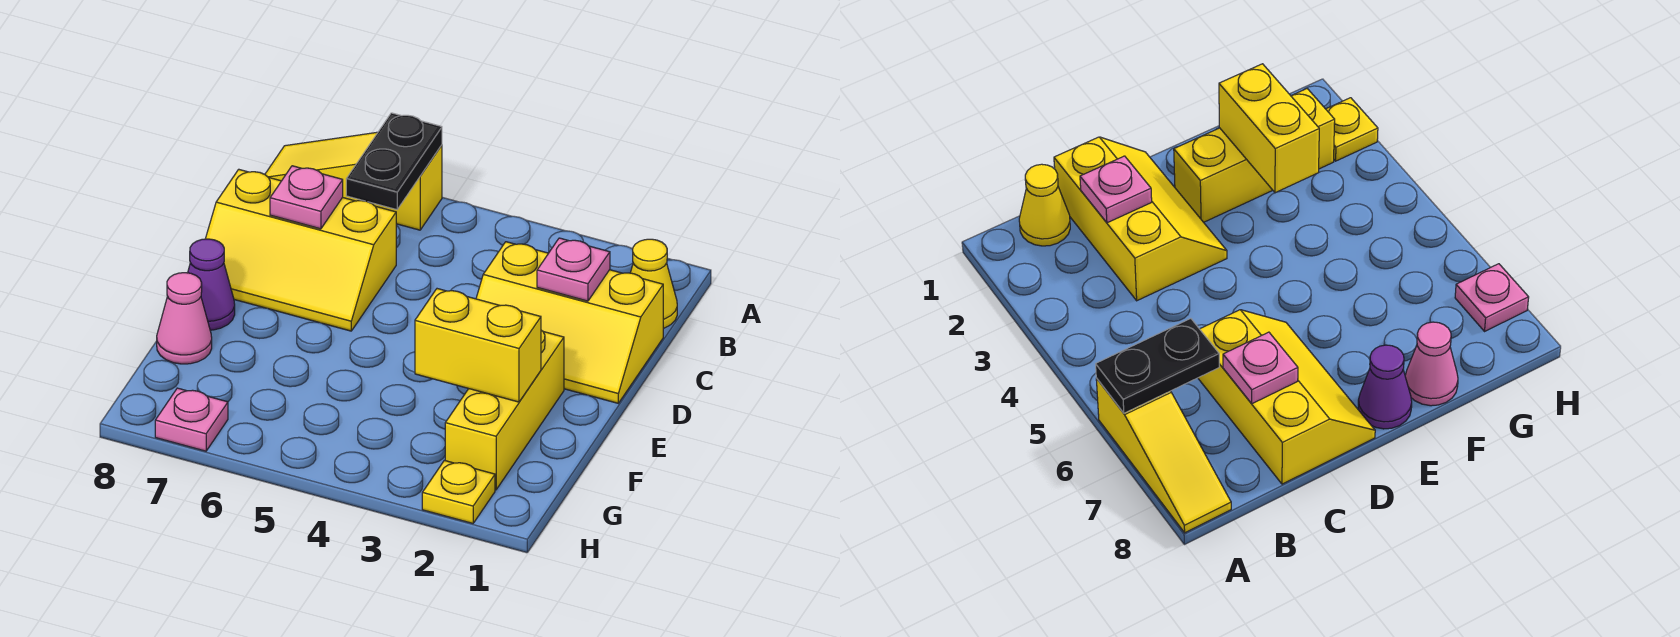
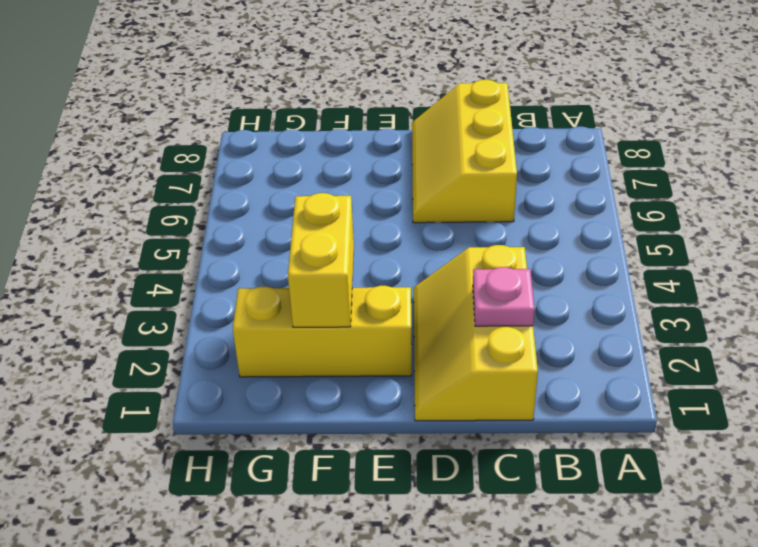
none -> yellow 1x3 slope [265,132,442,230]
none -> yellow 1x1 cone [631,239,677,328]
none -> purple 1x1 cone [188,239,235,330]

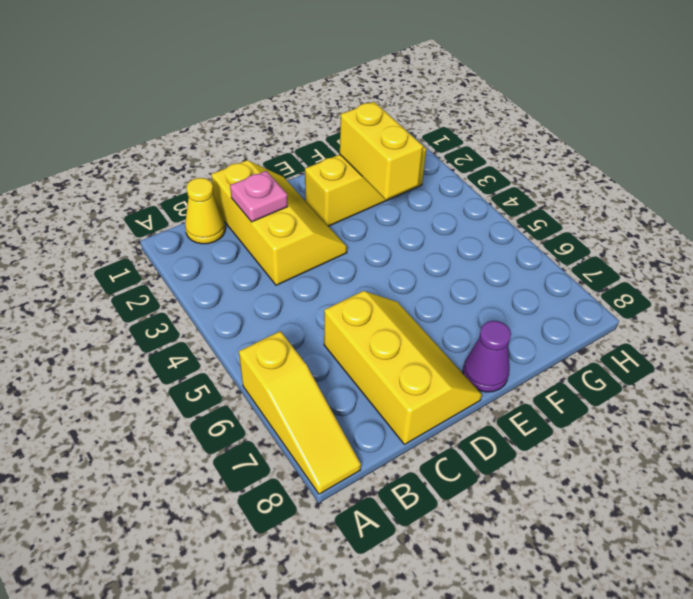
none -> pink 1x1 cone [157,273,212,364]
none -> yellow 1x1 plate [422,460,495,523]
none -> pink 1x1 plate [155,388,228,451]

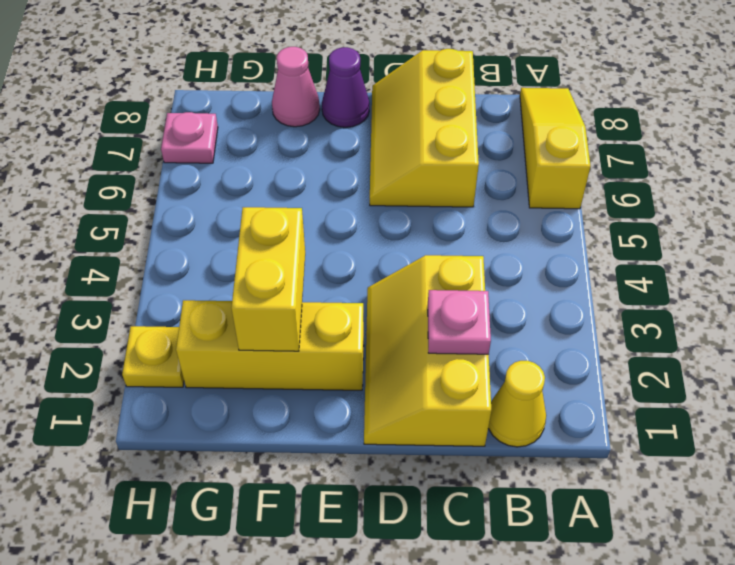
none -> black 1x2 plate [346,113,442,210]
none -> pink 1x1 plate [270,166,343,229]

